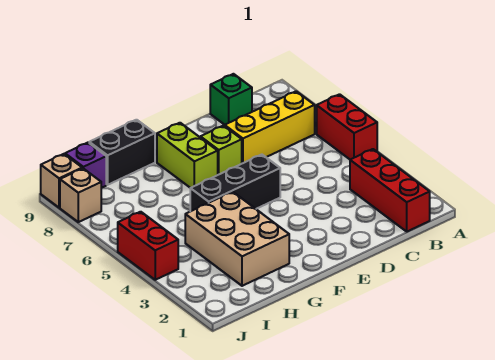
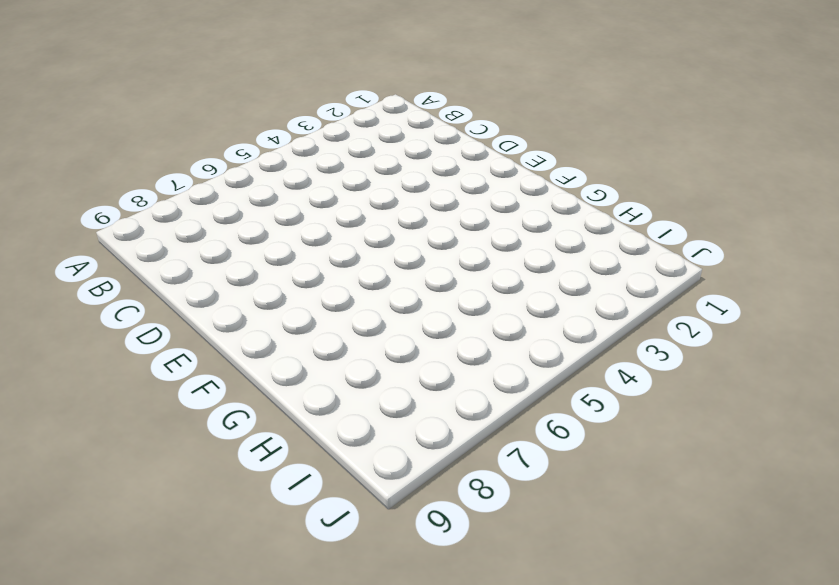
none -> red 1x2 brick [317,94,377,160]
none -> red 1x3 brick [350,149,430,231]
none -> yellow 1x3 brick [225,91,315,163]

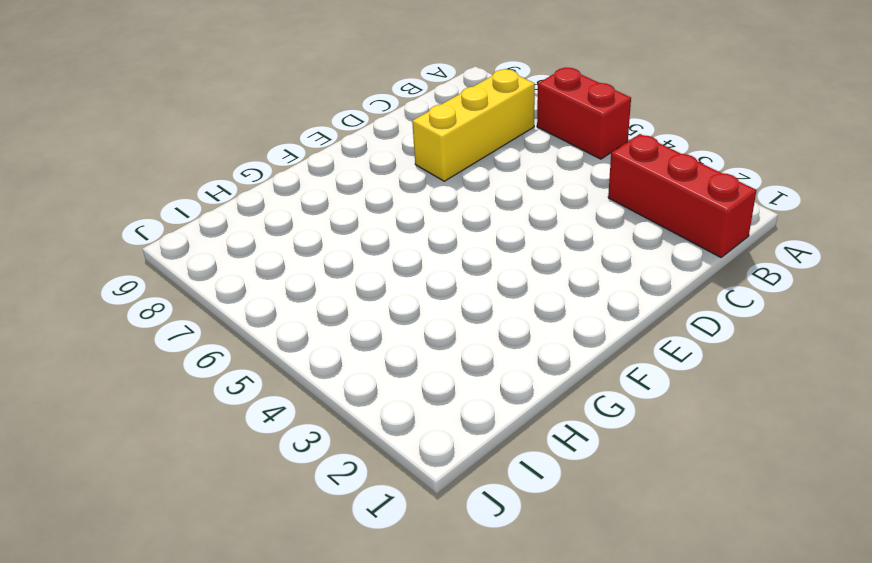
none -> green 1x1 brick [210,74,252,125]
none -> black 1x3 brick [190,155,280,211]
none -> lime 1x1 brick [200,126,242,175]

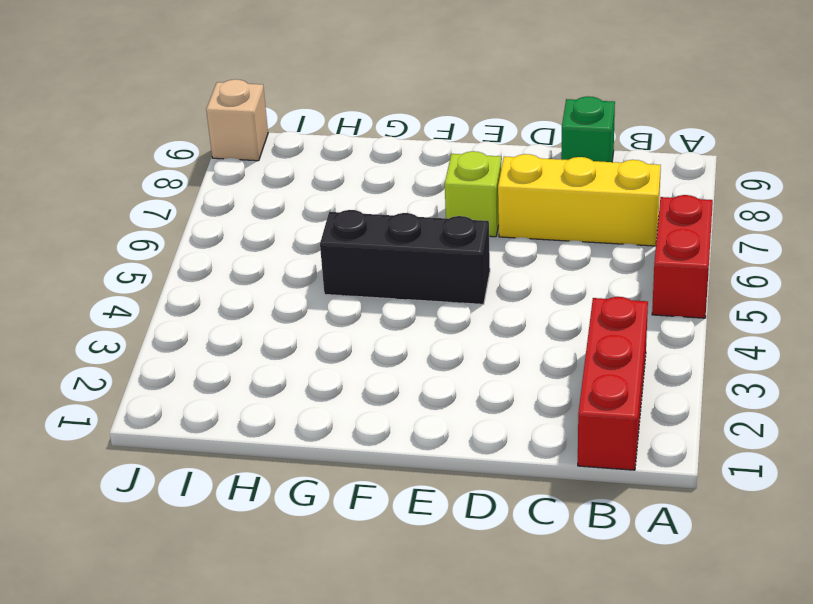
none -> lime 1x2 brick [157,123,218,188]
none -> tan 2x3 brick [185,192,289,286]
none -> black 1x2 brick [89,120,155,185]

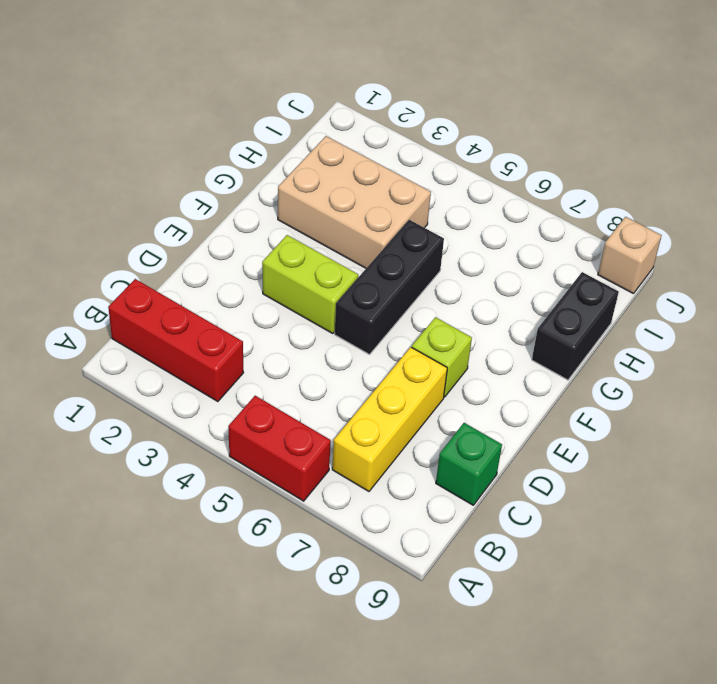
lime 1x2 brick [262,235,358,334] -> lime 1x2 brick moved to [157,123,218,188]
none -> purple 1x1 brick [65,143,106,188]
none -> red 1x2 brick [118,212,178,280]
none -> tan 1x1 brick [60,168,101,222]

